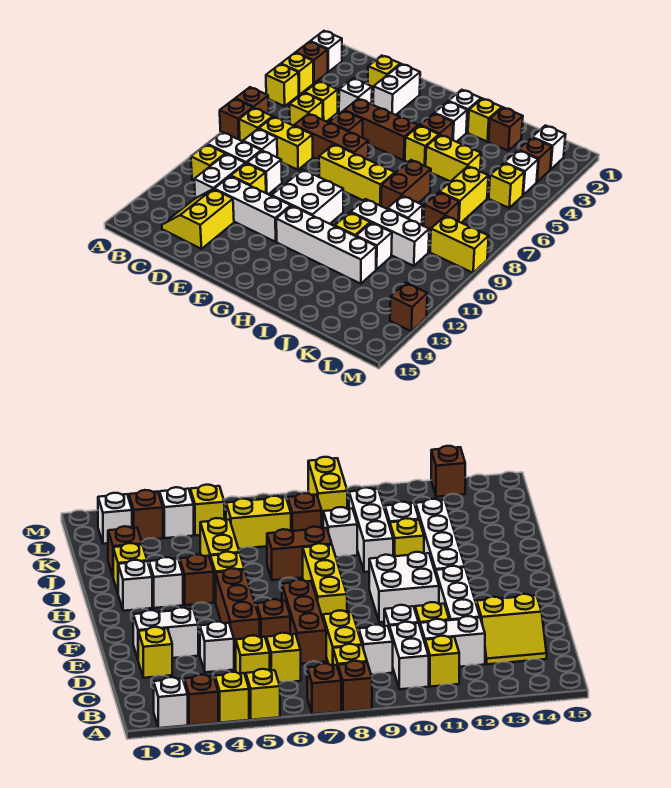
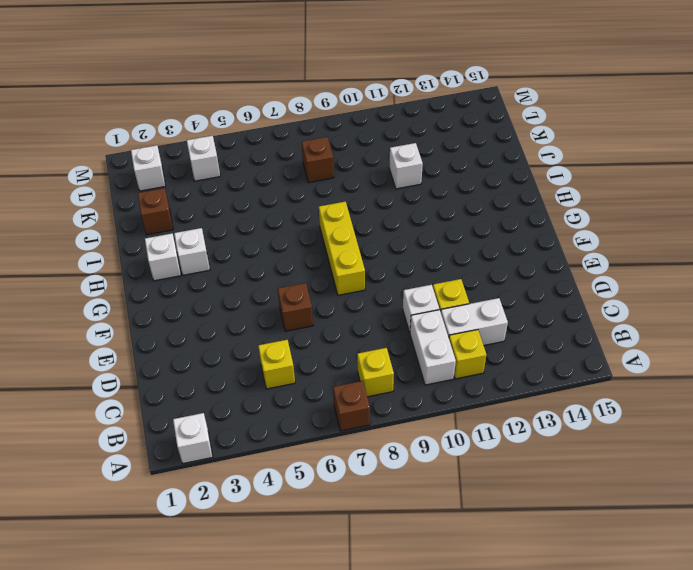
none -> brown 1x1 brick [296,42,328,83]
none -> yellow 1x1 brick [281,53,313,95]
none -> yellow 1x1 brick [266,64,299,106]
none -> brown 1x1 brick [220,99,253,140]

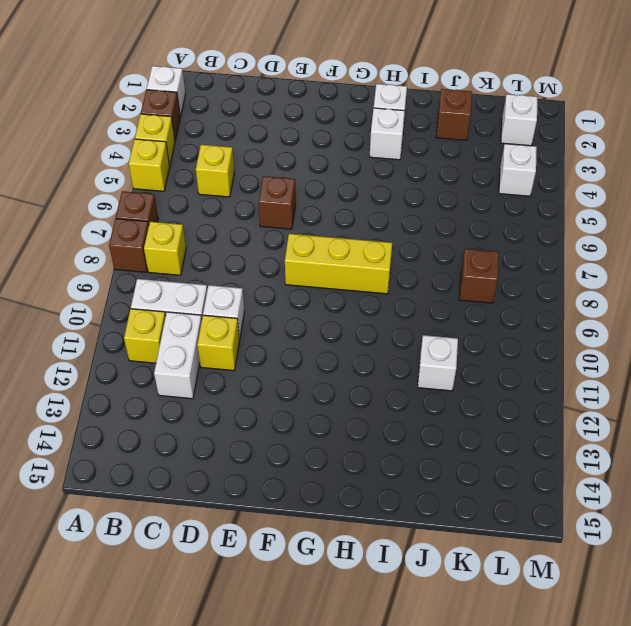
none -> yellow 1x1 brick [290,93,323,126]
none -> yellow 1x2 brick [259,117,313,170]
none -> white 1x1 brick [243,129,277,157]
none -> yellow 2x2 slope [162,189,234,249]

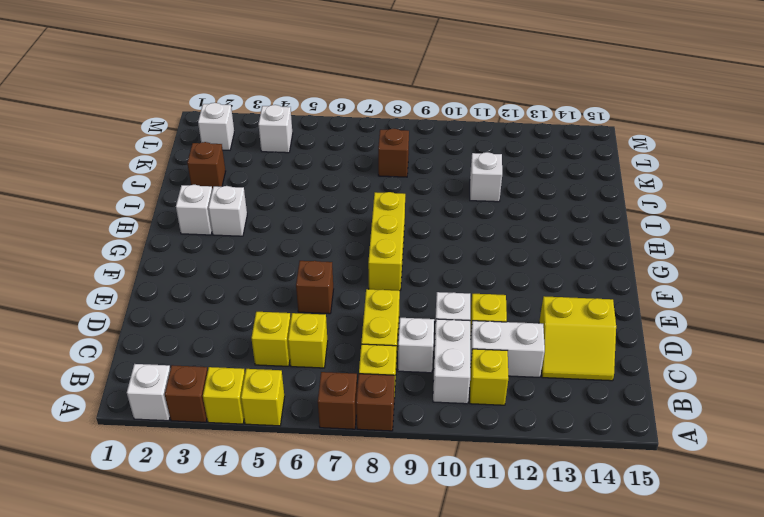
none -> yellow 1x1 brick [368,56,400,92]
none -> white 1x1 brick [339,78,372,113]
none -> brown 1x3 brick [294,114,368,160]
none -> white 1x3 brick [214,176,291,242]

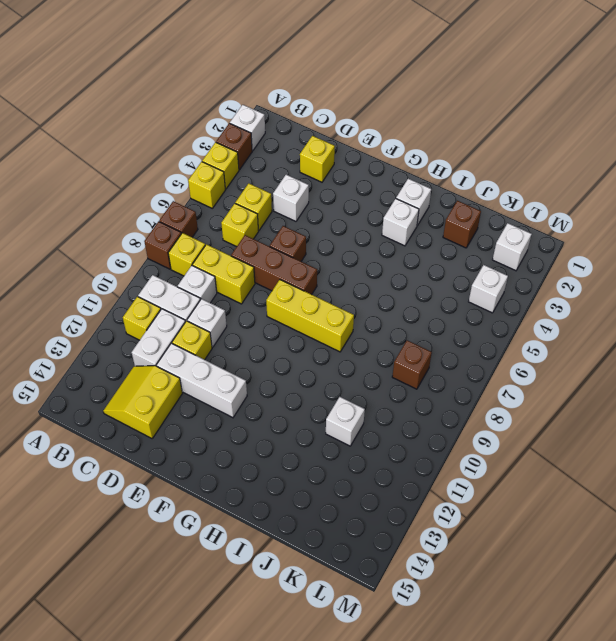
none -> white 1x2 brick [373,64,420,115]
none -> brown 1x3 brick [344,99,418,160]
none -> white 2x2 brick [272,170,343,224]
none -> white 1x4 brick [276,206,376,284]

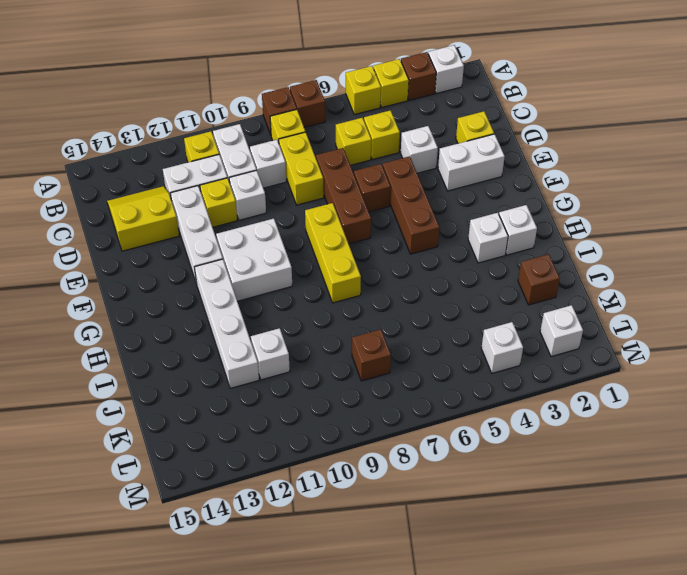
none -> brown 1x1 brick [420,113,453,140]
none -> yellow 1x1 brick [405,126,439,166]
none -> yellow 1x1 brick [468,98,502,142]
none -> yellow 1x2 brick [426,135,481,182]

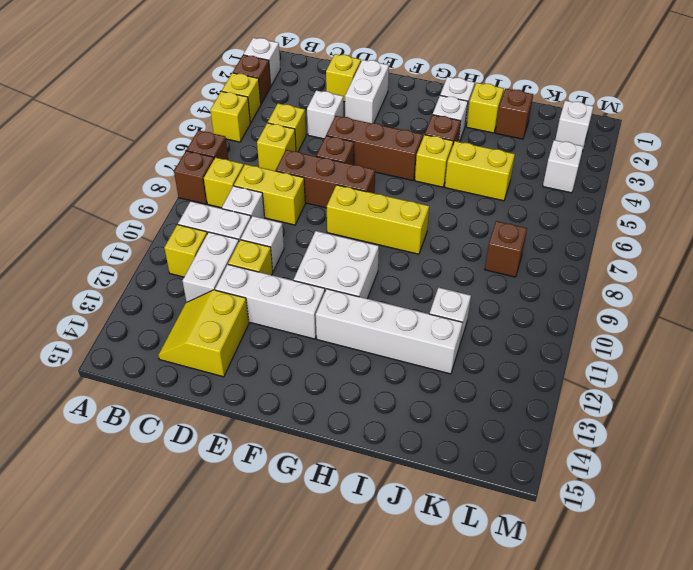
none -> brown 1x2 brick [381,160,431,209]
none -> white 1x3 brick [351,199,429,266]
none -> yellow 1x1 brick [335,212,370,236]
none -> white 1x1 brick [388,196,423,225]

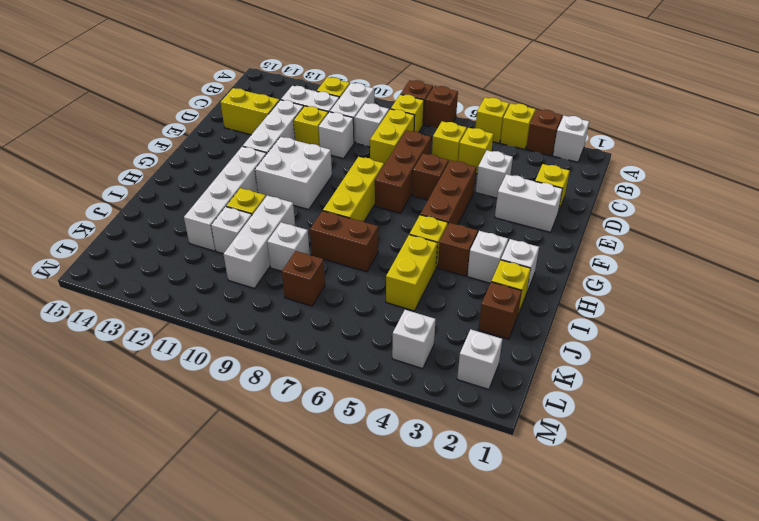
none -> yellow 1x2 brick [440,166,488,222]
none -> brown 1x1 brick [518,138,552,182]
none -> yellow 1x1 brick [489,163,524,208]
none -> yellow 1x2 brick [430,216,489,273]

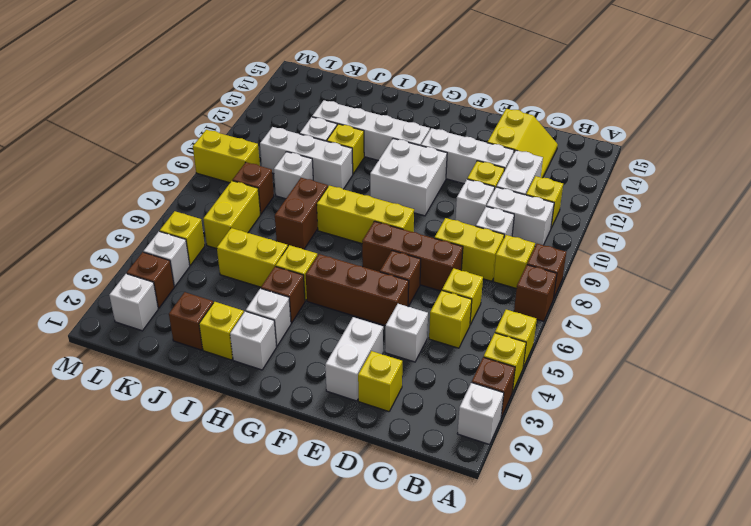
none -> brown 1x1 brick [390,283,427,331]

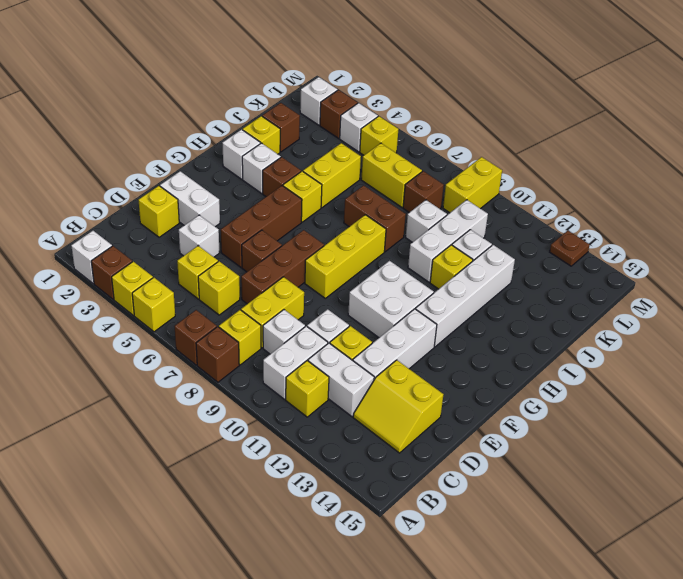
brown 1x1 plate [550,231,590,266] -> brown 1x1 brick [390,283,427,331]

